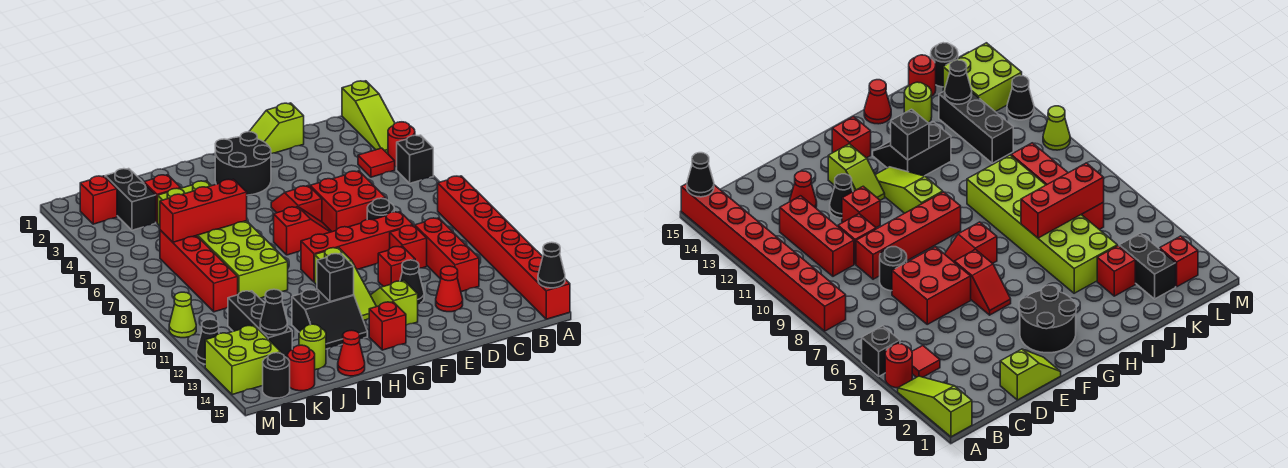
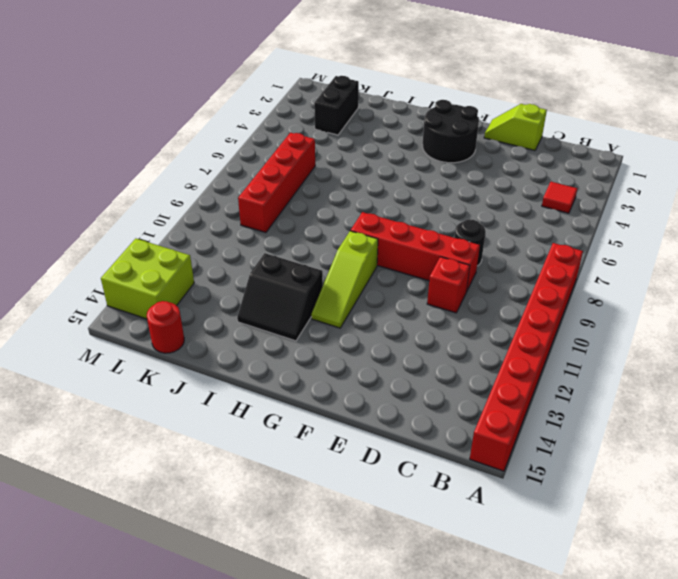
none -> lime 1x3 slope [342,81,395,154]
none -> red 1x1 round brick [388,122,415,167]
none -> black 1x1 brick [397,135,433,183]
none -> red 1x3 brick [415,218,479,292]

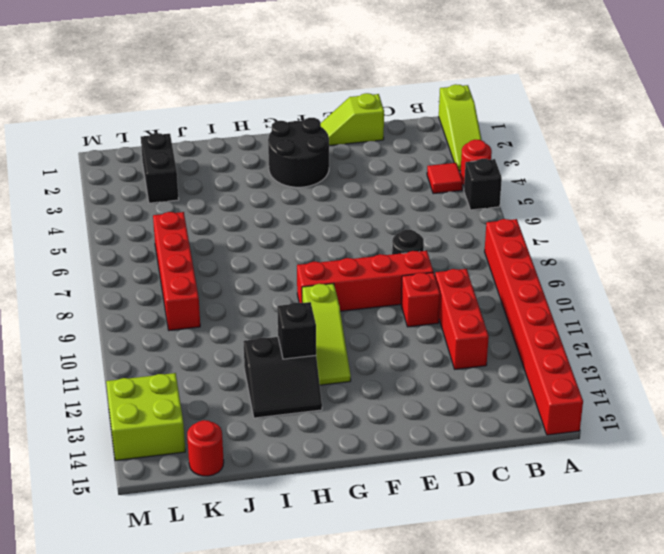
none -> red 2x2 brick [310,171,386,232]
none -> red 1x1 cone [436,266,463,312]
none -> red 1x1 brick [378,246,415,287]
none -> black 1x1 cone [400,260,424,304]

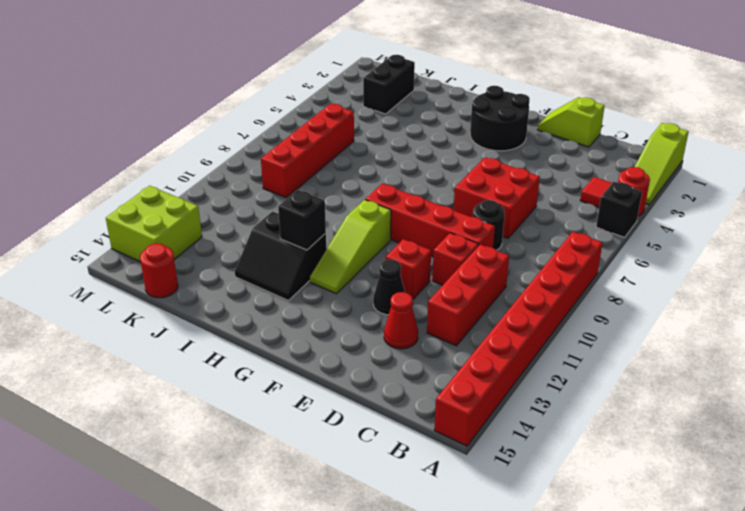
none -> red 1x2 slope [271,186,322,222]
none -> red 1x2 slope [274,207,332,255]
none -> lime 1x2 slope [371,281,418,325]
none -> red 1x1 brick [369,302,406,350]

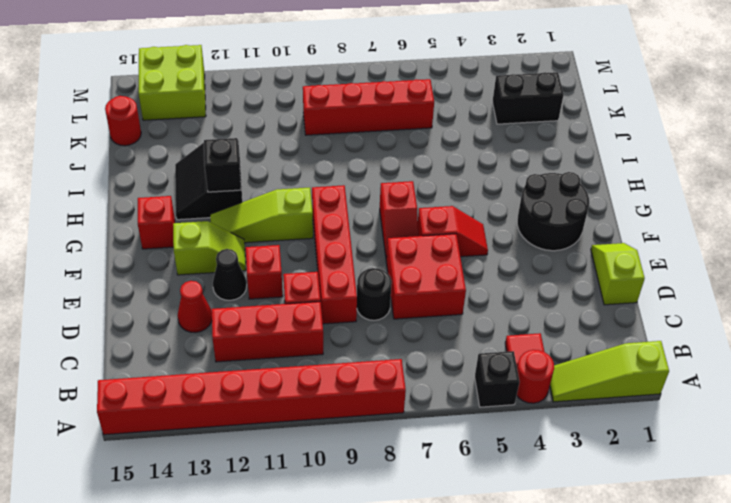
none -> lime 2x6 brick [158,181,288,298]
none -> red 1x1 cone [338,330,365,376]
none -> red 1x1 brick [144,175,180,223]
none -> lime 1x1 round brick [299,324,326,370]

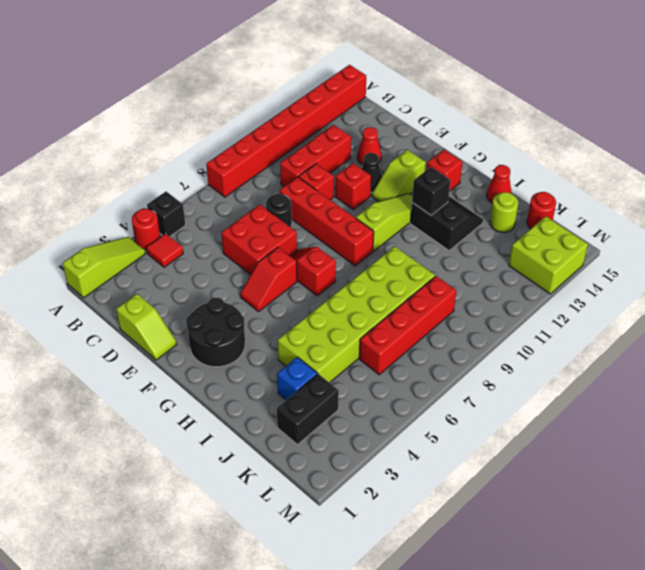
blue 1x1 brick [277,357,317,400] -> red 1x1 brick [144,175,180,223]
none -> black 1x3 brick [228,291,292,358]
none -> red 1x1 brick [80,176,117,224]
none -> black 1x1 round brick [263,353,290,398]
none -> lime 1x1 cone [169,292,196,338]

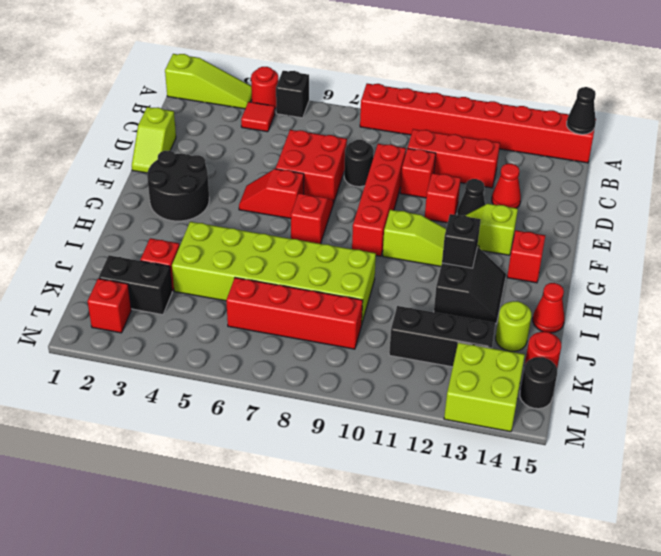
none -> lime 1x1 cone [169,292,196,338]
none -> black 1x1 cone [197,319,219,364]
none -> red 1x3 brick [160,179,247,242]
none -> black 1x1 cone [260,289,287,335]

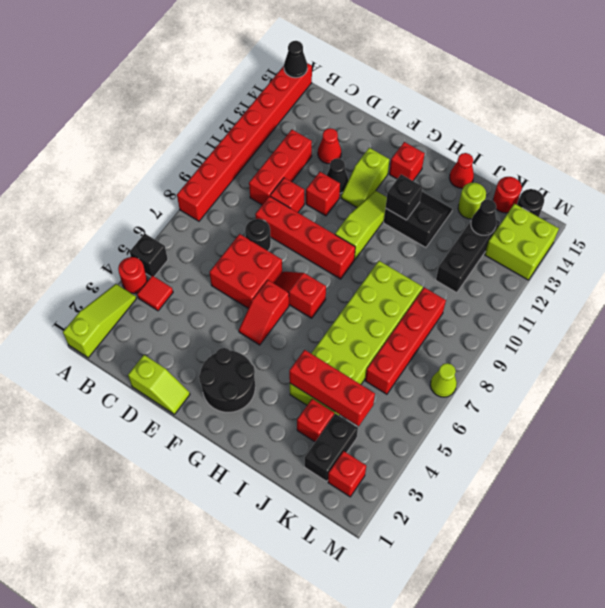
red 1x3 brick [289,350,375,426] -> red 1x3 brick moved to [160,179,247,242]
lime 1x1 cone [430,363,457,397] -> lime 1x1 cone moved to [169,292,196,338]
none -> black 1x1 cone [197,319,219,364]

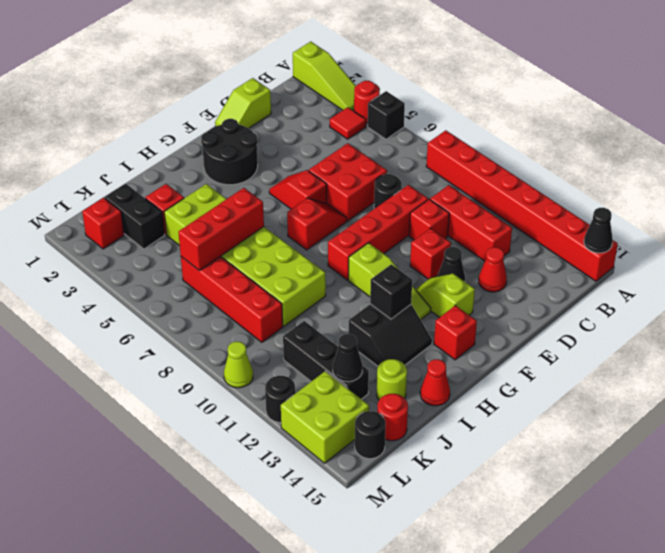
black 1x1 round brick [265,376,295,422] -> black 1x1 cone [197,319,219,364]

